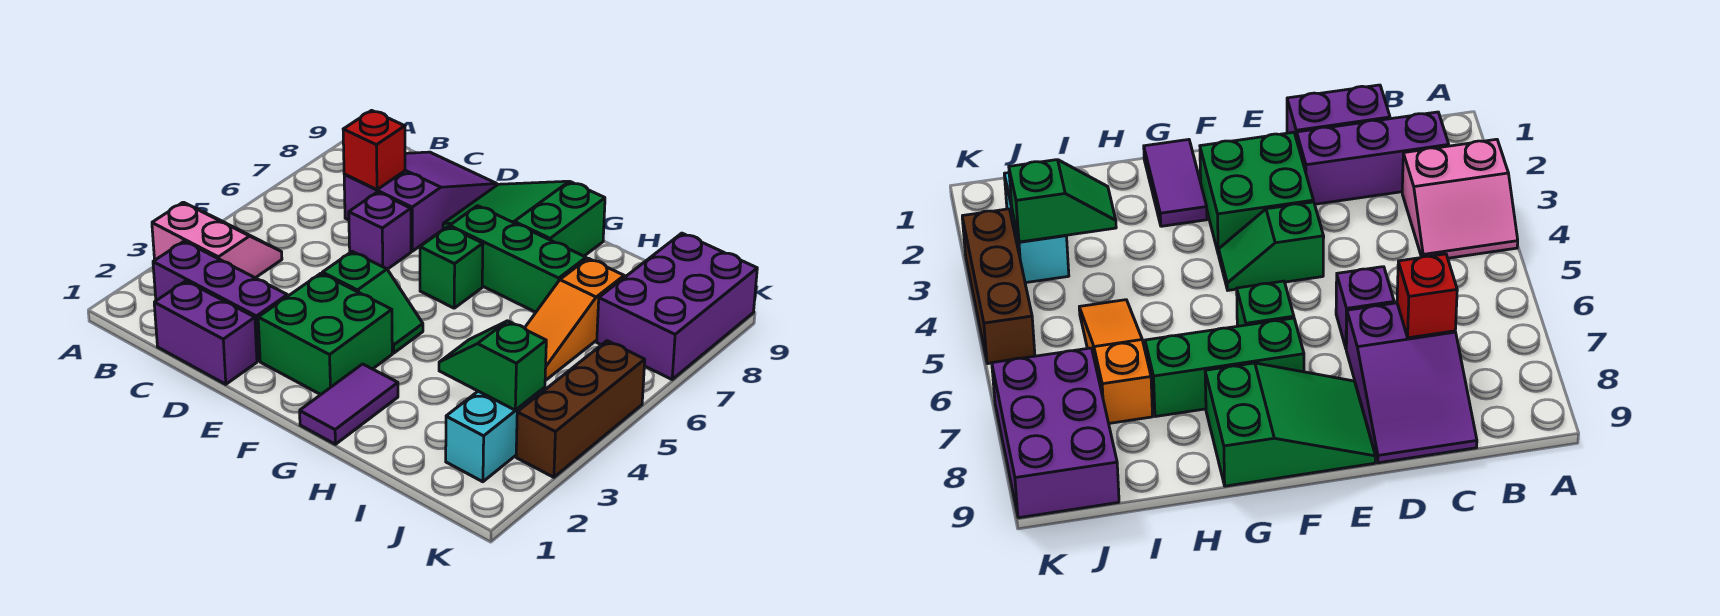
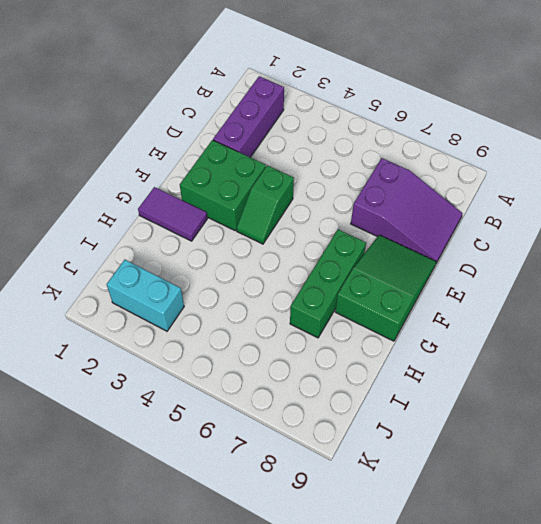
none -> pink 2x2 slope [152,202,282,278]
none -> purple 1x2 brick [154,281,257,384]
none -> purple 1x1 brick [349,192,411,269]

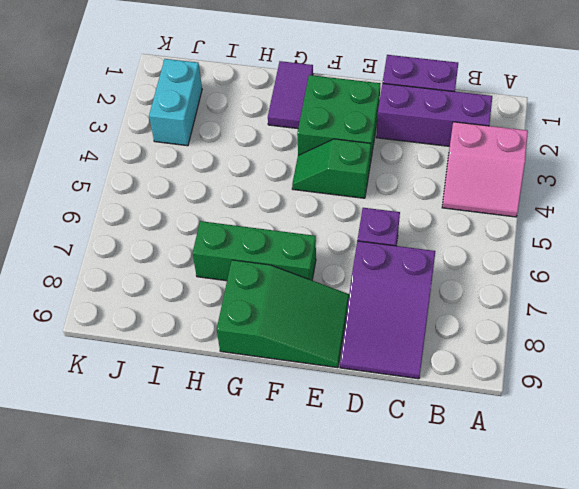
none -> green 1x1 brick [420,227,483,308]
none -> orange 1x3 slope [525,258,624,381]
none -> purple 2x3 brick [597,233,757,379]

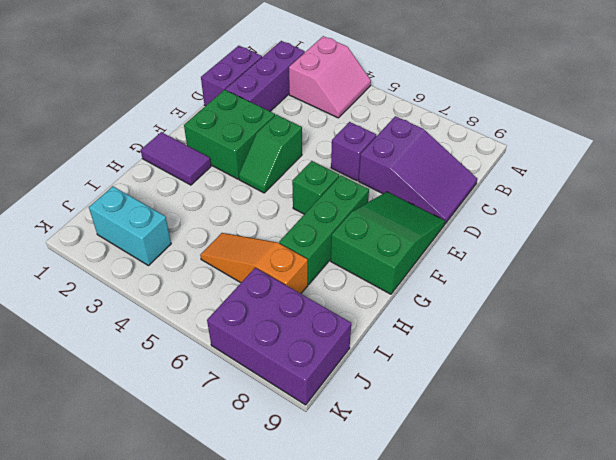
none -> brown 1x3 brick [516,341,645,477]
none -> red 1x1 brick [343,110,405,190]
none -> green 1x2 slope [439,321,546,410]

